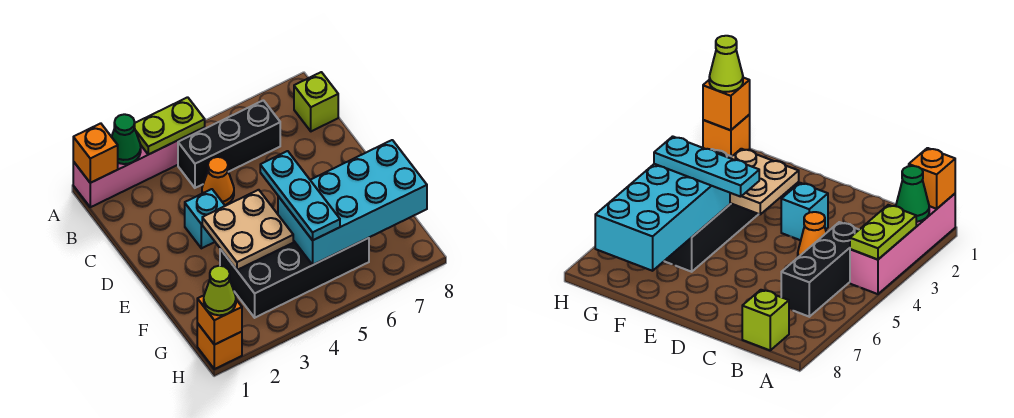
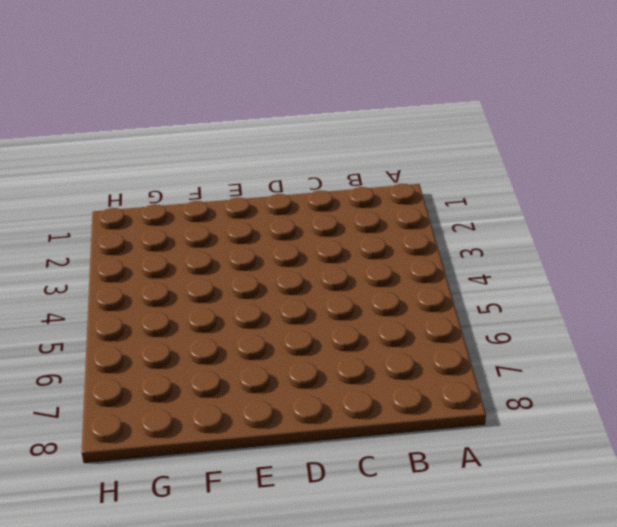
none -> pink 1x4 brick [73,127,205,207]
none -> black 1x3 brick [178,100,280,188]
none -> lime 1x1 brick [294,72,338,131]

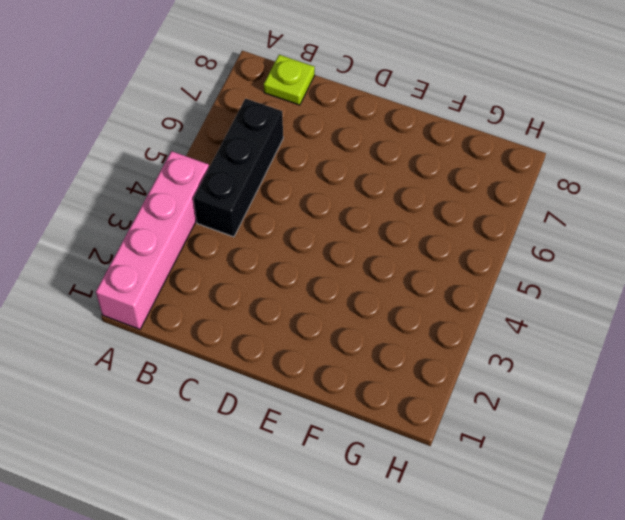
lime 1x1 plate [264,55,315,105] -> lime 1x1 brick [294,72,338,131]
none -> orange 1x1 cone [202,157,234,205]
none -> cyan 1x1 brick [185,189,225,248]
none -> black 2x4 brick [220,238,369,318]

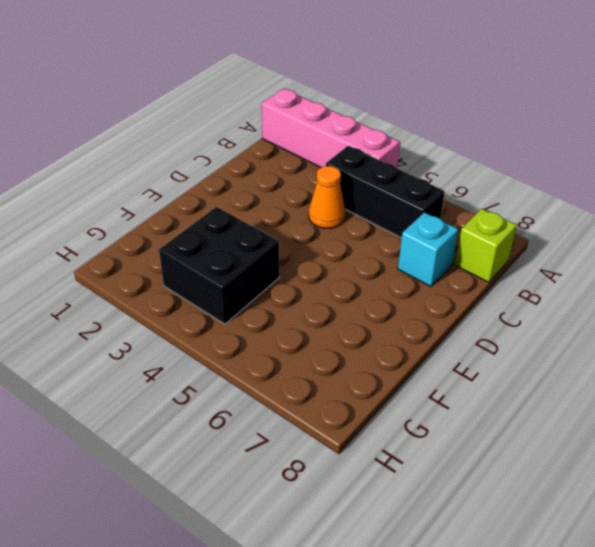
cyan 1x1 brick [398,212,458,287] -> cyan 1x1 brick moved to [185,189,225,248]
black 2x2 brick [159,207,279,324] -> black 2x4 brick [220,238,369,318]
none -> orange 1x1 brick [197,323,242,369]
none -> orange 1x1 brick [73,123,118,183]
none -> green 1x1 cone [112,114,141,164]

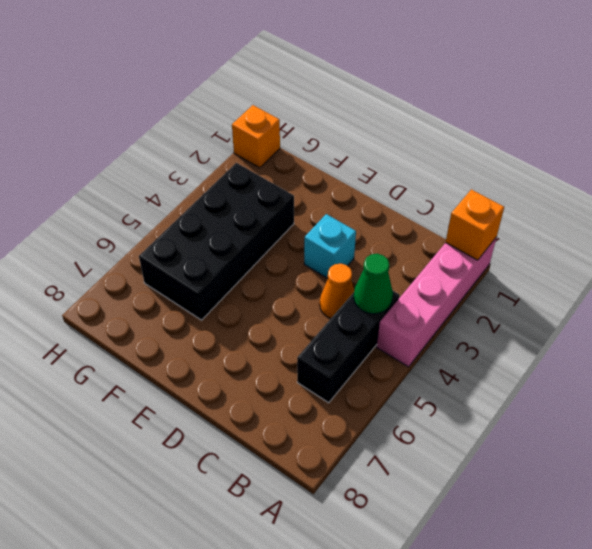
green 1x1 cone [354,254,393,314] -> green 1x1 cone moved to [112,114,141,164]
none -> lime 1x1 brick [294,72,338,131]
none -> lime 1x2 plate [135,97,205,155]
none -> tan 2x2 plate [202,190,293,270]

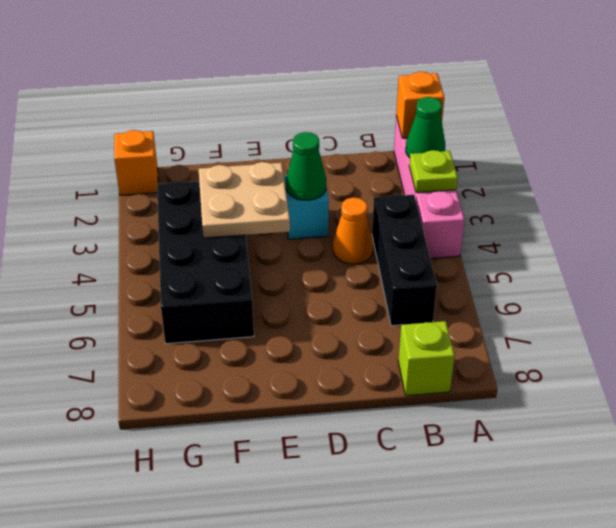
lime 1x1 plate [409,150,458,193] -> lime 1x2 plate [135,97,205,155]
green 1x1 cone [286,132,326,200] -> none
none -> cyan 2x4 brick [278,140,427,265]
none -> orange 1x1 brick [197,296,242,345]
none -> cyan 1x3 plate [260,151,340,240]

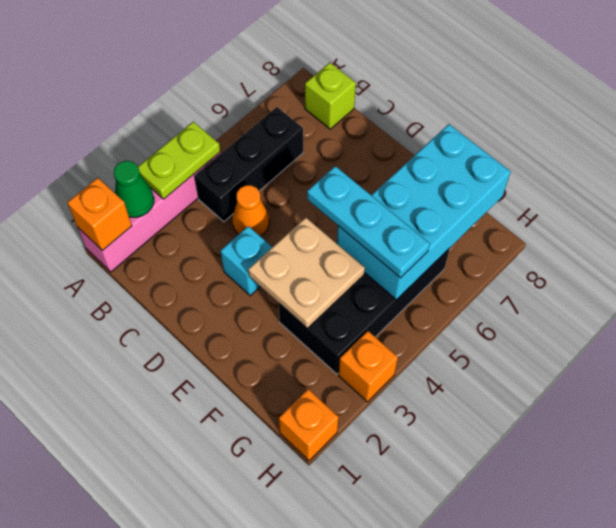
orange 1x1 brick [339,331,398,402] -> orange 1x1 brick moved to [197,296,242,345]
none -> lime 1x1 cone [204,266,236,315]

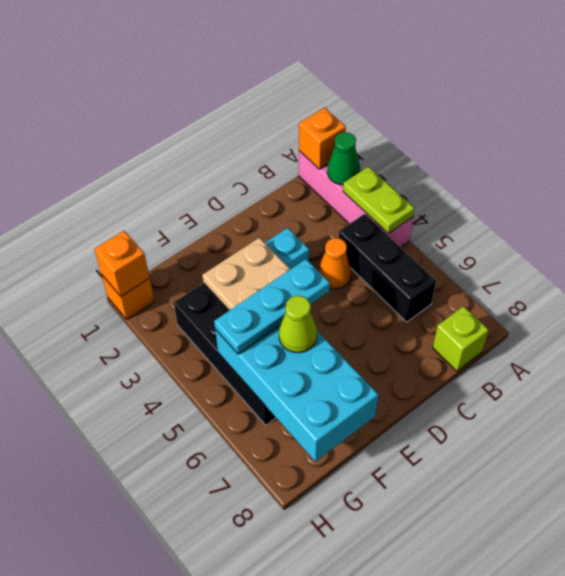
lime 1x1 cone [279,296,317,353] -> lime 1x1 cone moved to [204,266,236,315]

